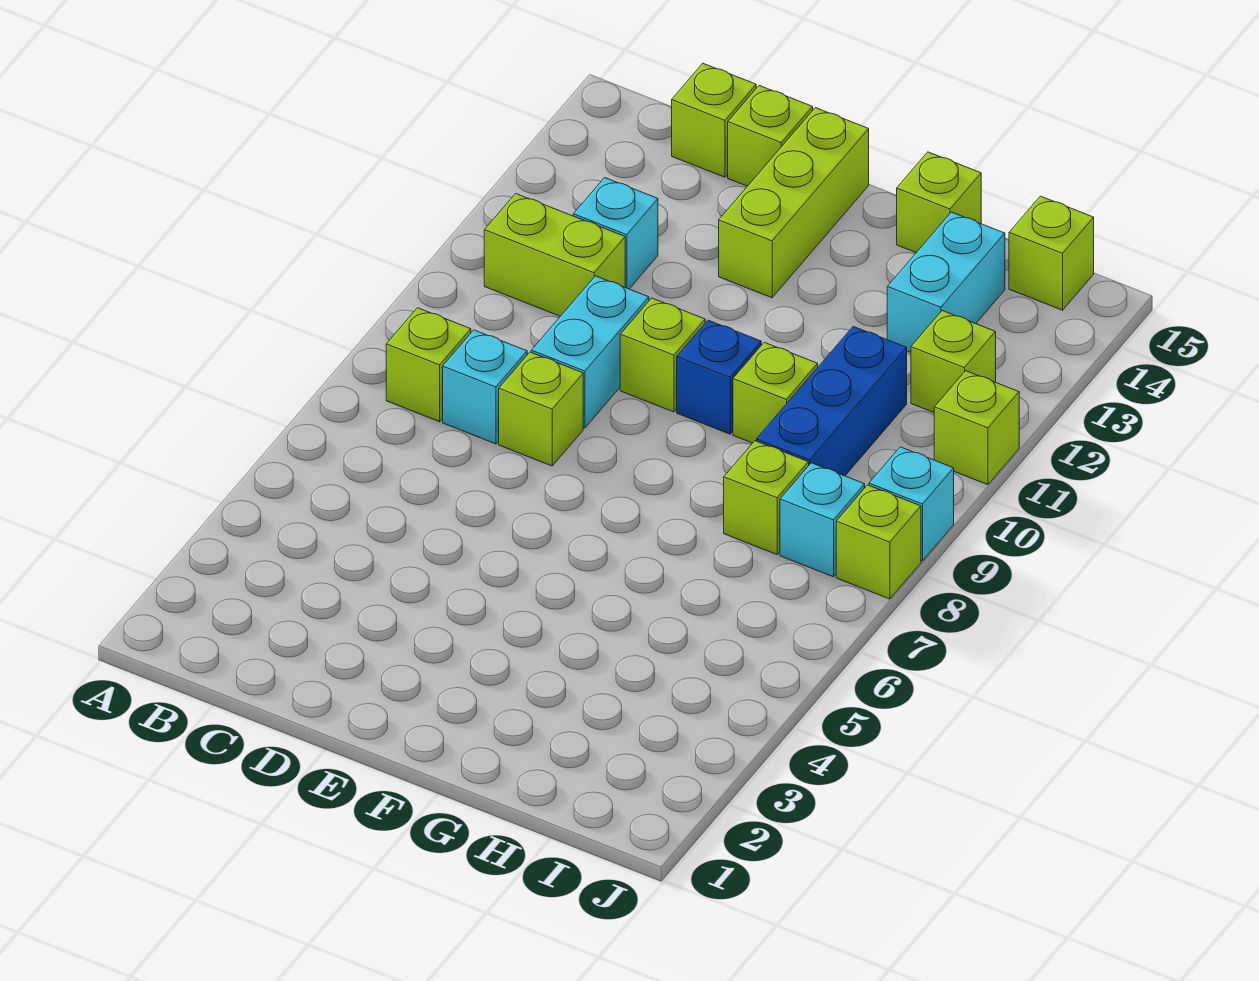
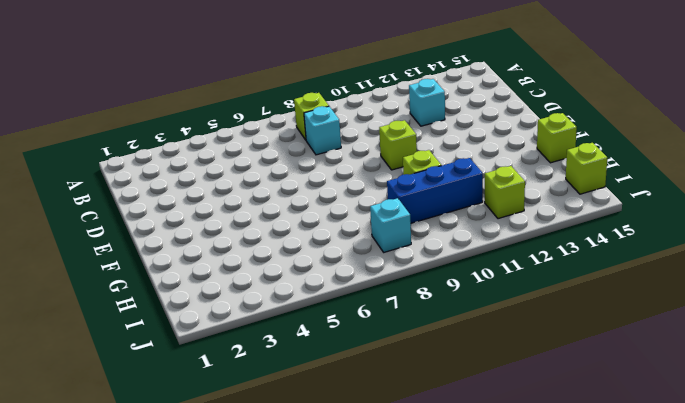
none -> lime 1x2 brick [484,194,625,316]
none -> lime 1x1 brick [672,64,756,177]
none -> lime 1x1 brick [499,352,583,466]

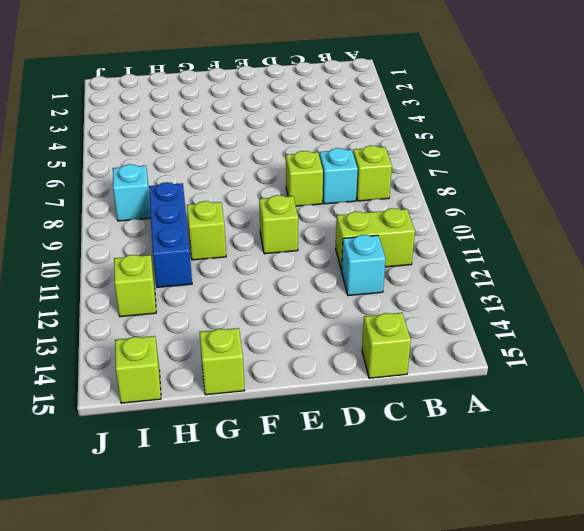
none -> cyan 1x2 brick [531,276,649,428]
none -> lime 1x1 brick [728,86,813,186]
none -> lime 1x3 brick [719,108,869,298]

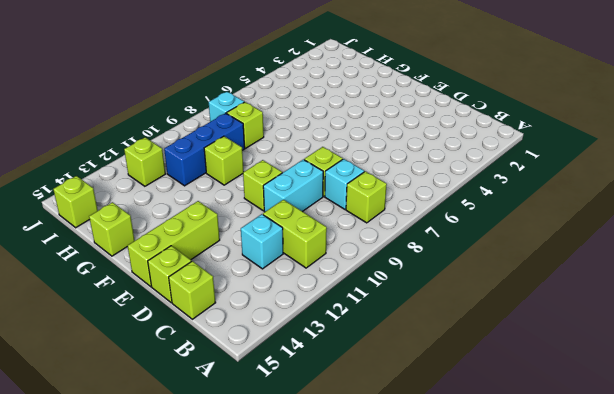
none -> blue 1x1 brick [677,320,761,434]
none -> cyan 1x2 brick [887,212,1005,352]
none -> lime 1x1 brick [836,485,921,599]

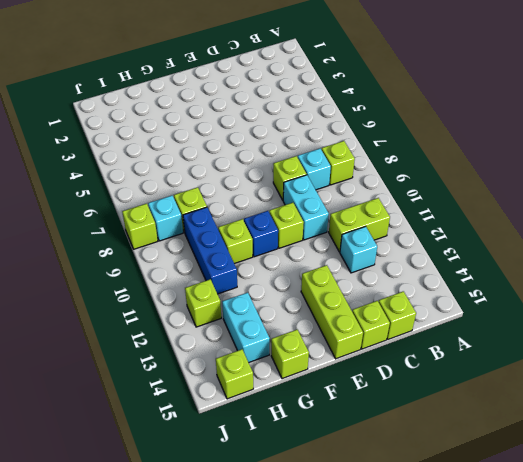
none -> cyan 1x1 brick [869,447,954,561]
none -> lime 1x1 brick [934,371,1019,485]

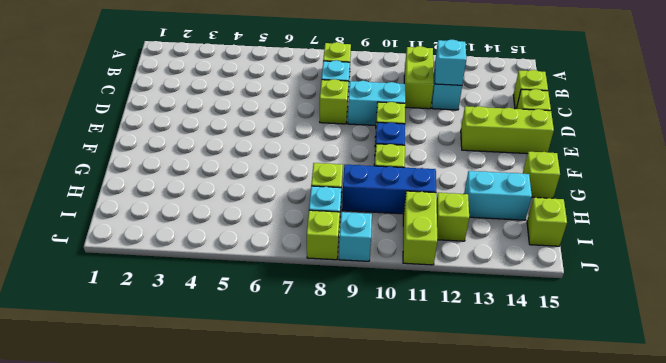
cyan 1x1 brick [435,40,467,85] -> none
lime 1x2 brick [403,191,437,265] -> lime 1x1 brick [934,371,1019,485]

